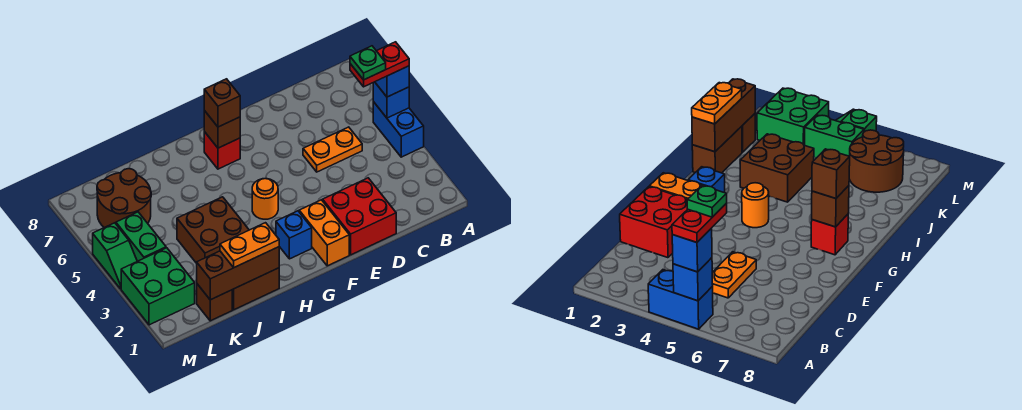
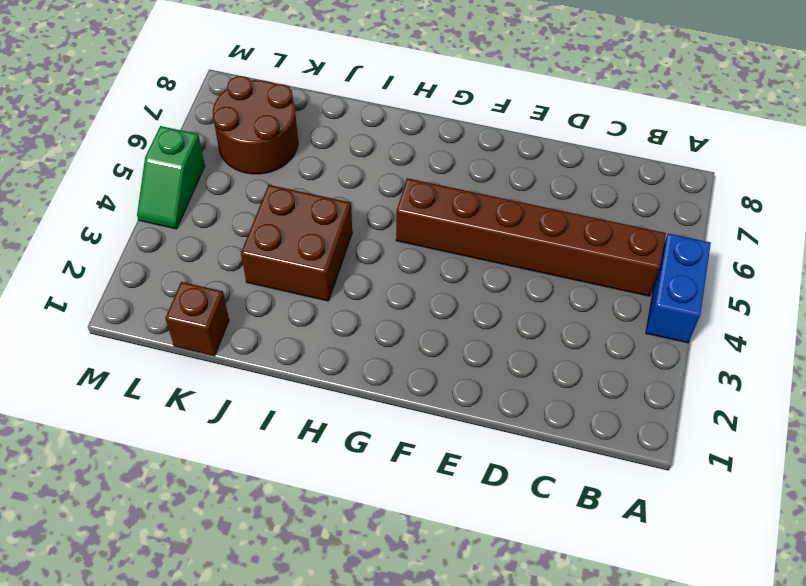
brown 1x6 brick [396,178,666,296] -> orange 1x2 plate [303,127,362,172]
none -> red 2x2 brick [323,178,396,255]
none -> orange 1x2 brick [299,200,349,266]
none -> blue 1x1 brick [276,211,312,259]

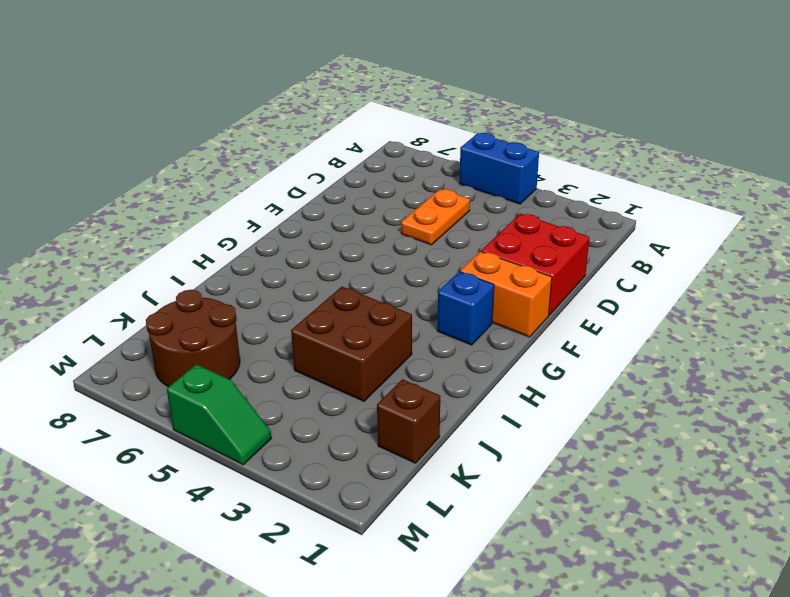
none -> orange 1x1 round brick [252,179,278,219]
none -> red 1x1 brick [204,132,240,169]
none -> brown 1x2 brick [232,268,279,310]

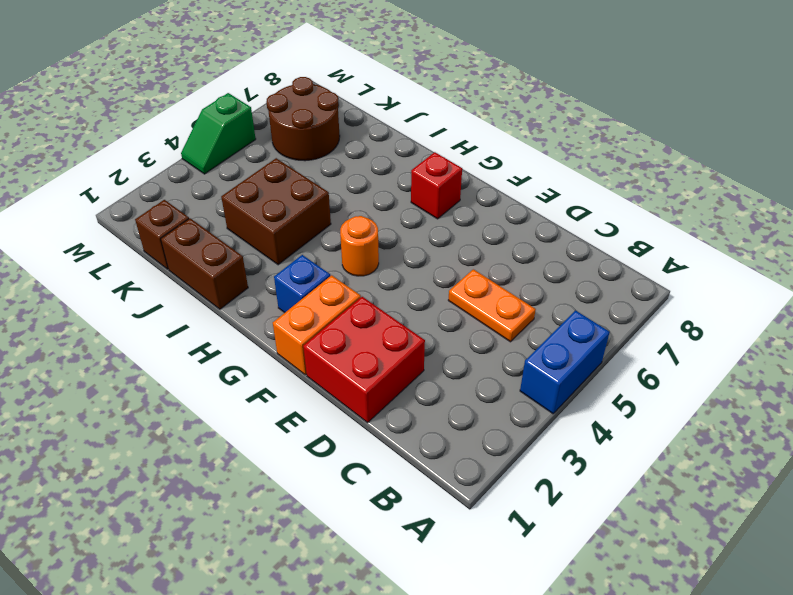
none -> green 2x2 brick [121,248,195,325]
none -> green 1x2 brick [116,212,166,261]
none -> blue 1x1 brick [373,82,409,118]

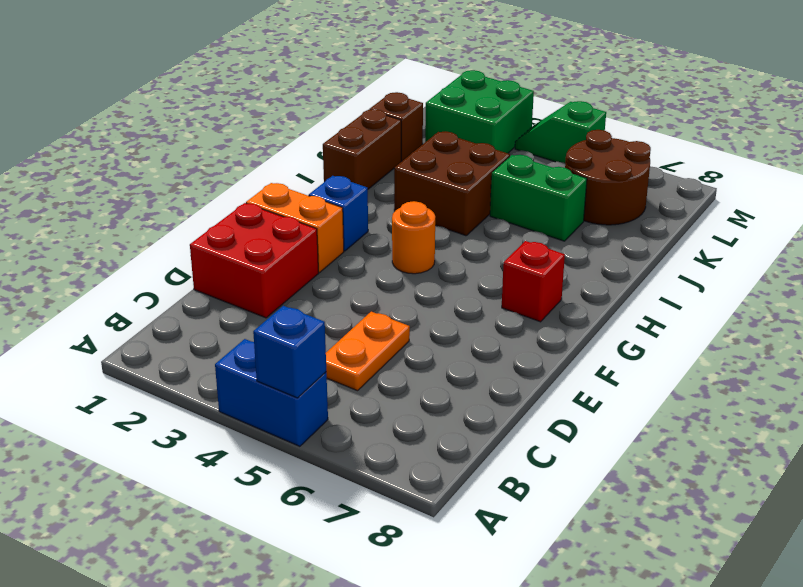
green 1x2 brick [490,155,587,241] -> green 1x2 brick moved to [116,212,166,261]
none -> brown 1x1 brick [204,111,240,148]
none -> brown 1x3 brick [197,247,279,300]
none -> blue 1x1 brick [375,66,409,97]

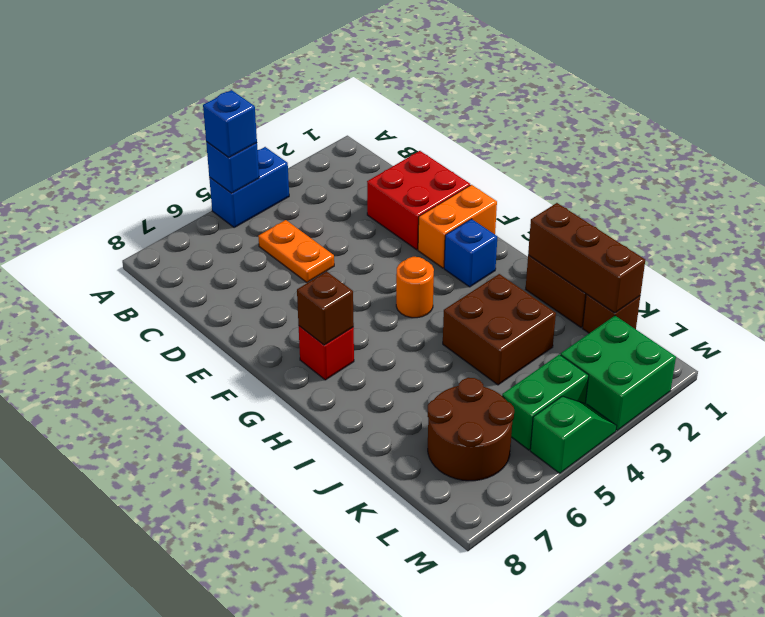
none -> brown 1x1 brick [204,79,240,127]
none -> orange 1x2 plate [220,223,279,267]
none -> red 1x2 plate [350,42,409,87]

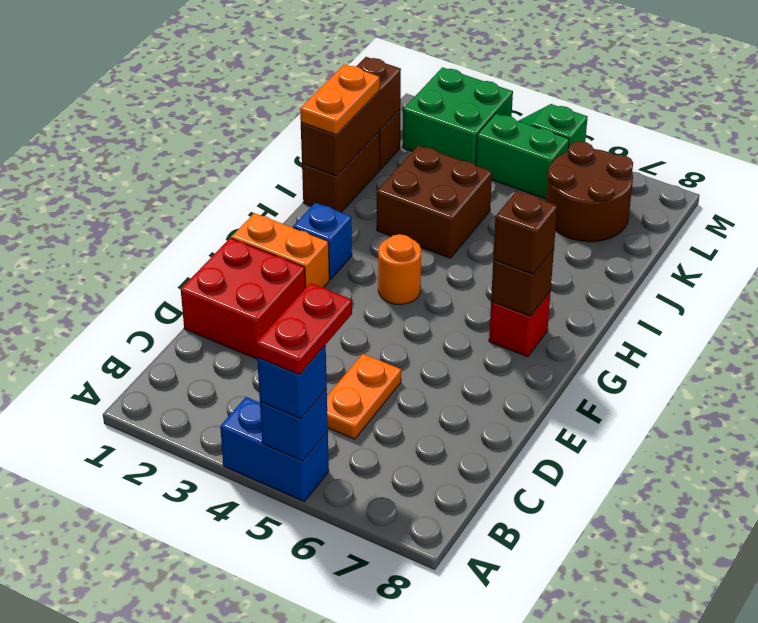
none -> green 1x1 plate [350,46,386,80]

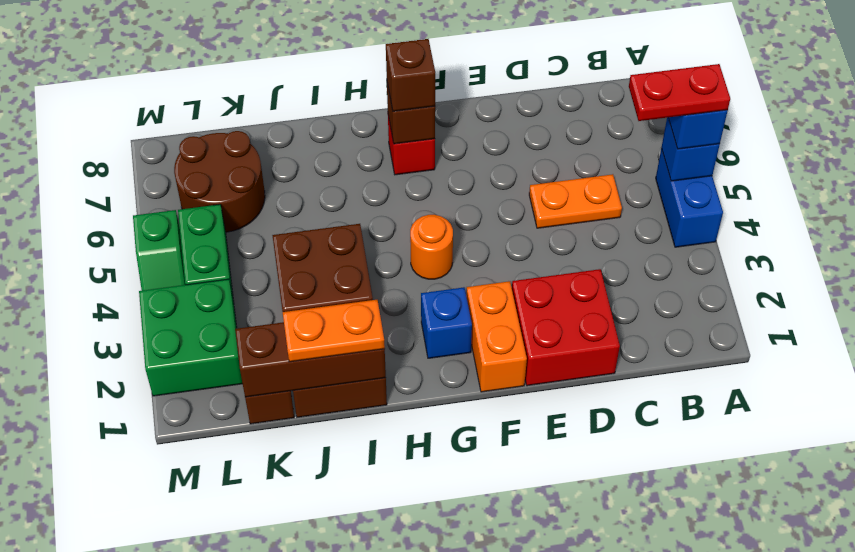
none -> green 1x1 plate [350,46,386,80]

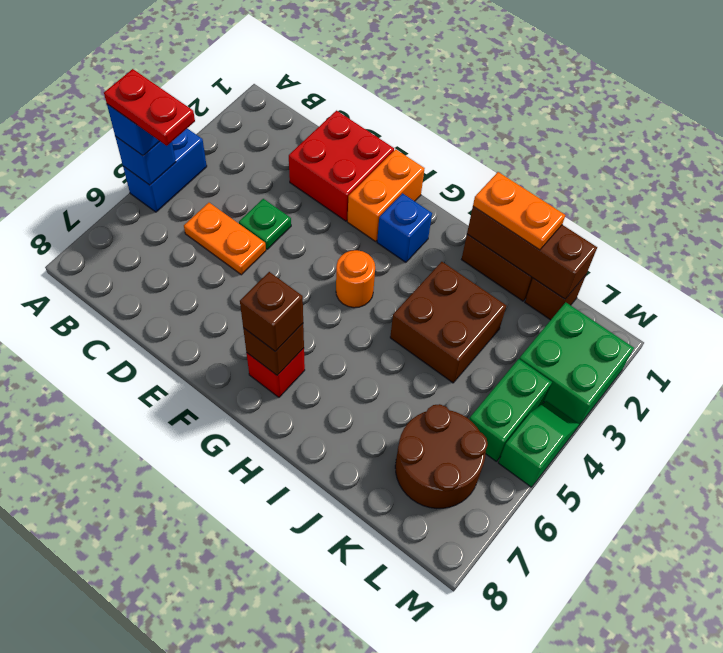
green 1x1 plate [239,199,291,249] -> green 1x1 plate moved to [350,46,386,80]

